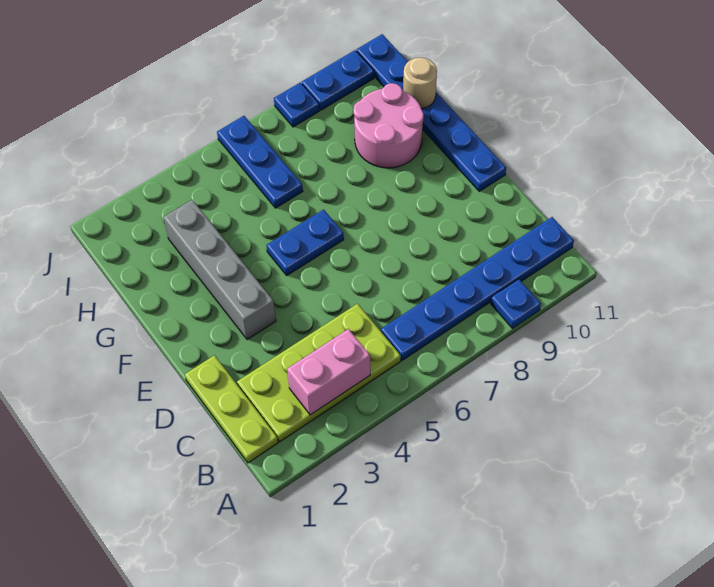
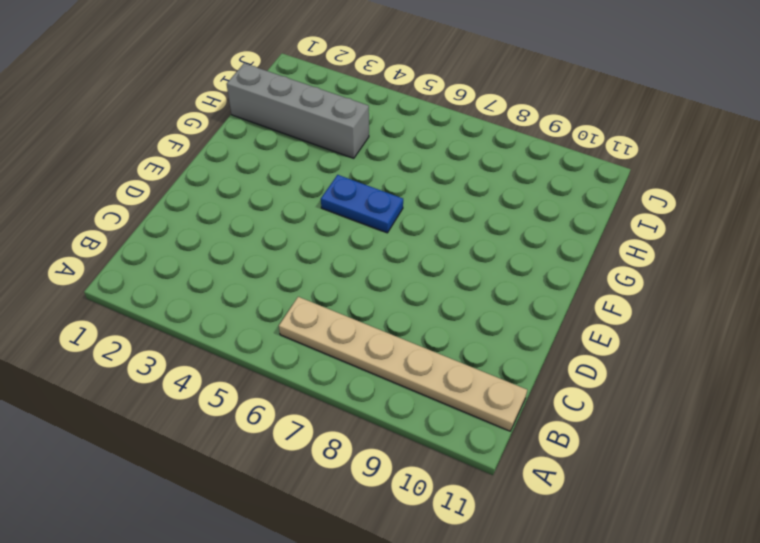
tan 1x6 plate [279,297,527,431] -> blue 1x6 plate [381,217,574,360]
grey 1x4 brick [227,63,369,158] -> grey 1x4 brick turned to [164,200,276,340]
none -> blue 1x1 plate [491,279,541,328]
none -> lime 1x3 plate [185,355,278,463]
none -> lime 2x4 plate [237,304,401,442]

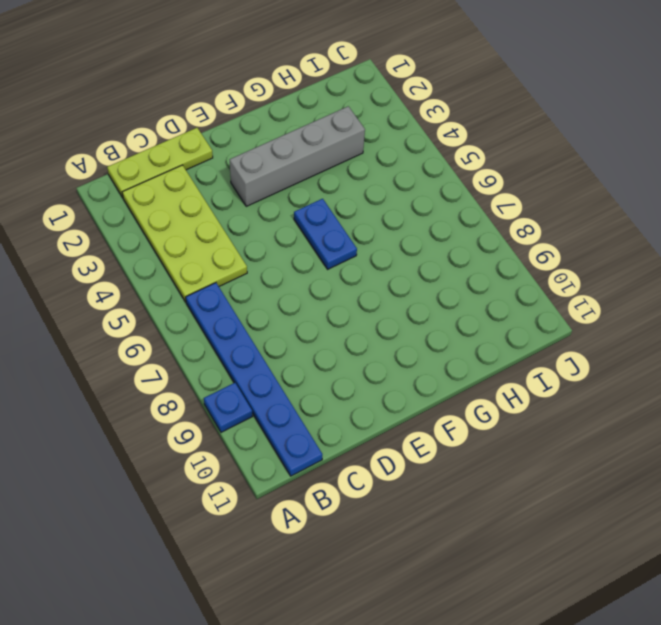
none -> blue 1x6 plate [357,34,506,191]
none -> pink 2x2 round brick [353,83,424,168]
none -> blue 1x3 plate [217,116,303,208]

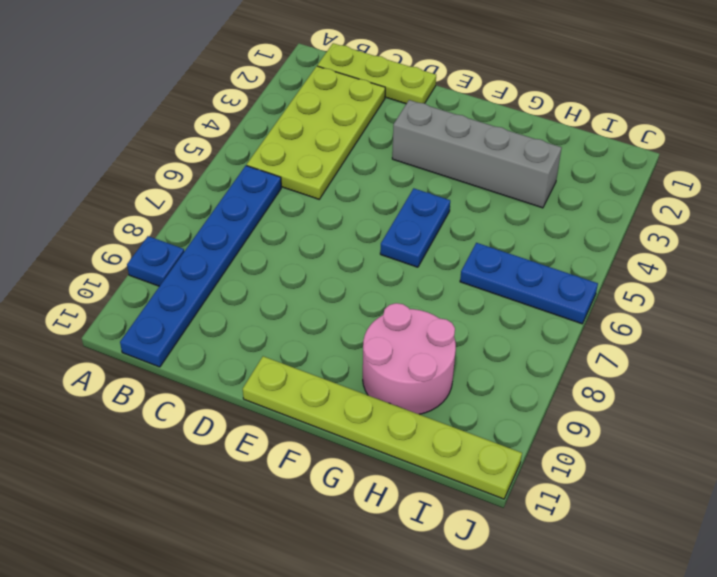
lime 1x6 plate [243,356,522,499] -> blue 1x6 plate [357,34,506,191]
none -> blue 1x1 plate [274,83,319,127]
none -> blue 1x2 plate [302,50,374,110]
none -> pink 1x2 brick [287,329,370,415]

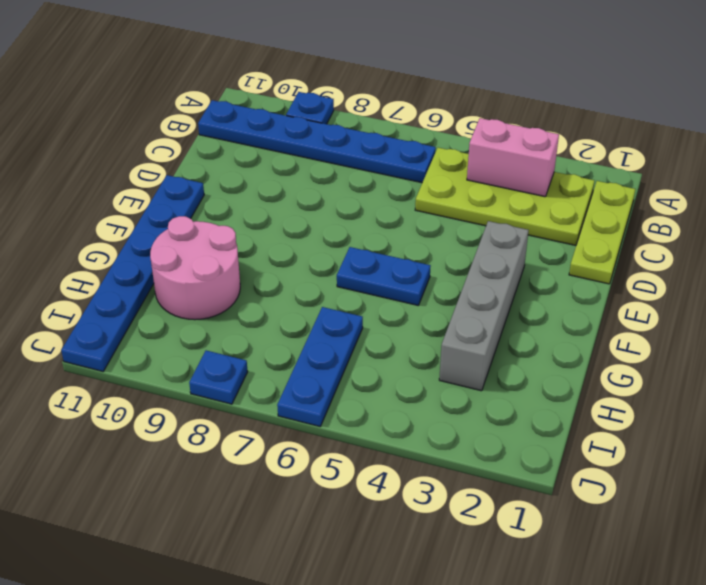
none -> blue 1x2 plate [302,50,374,110]
none -> tan 1x1 round brick [403,58,437,109]

